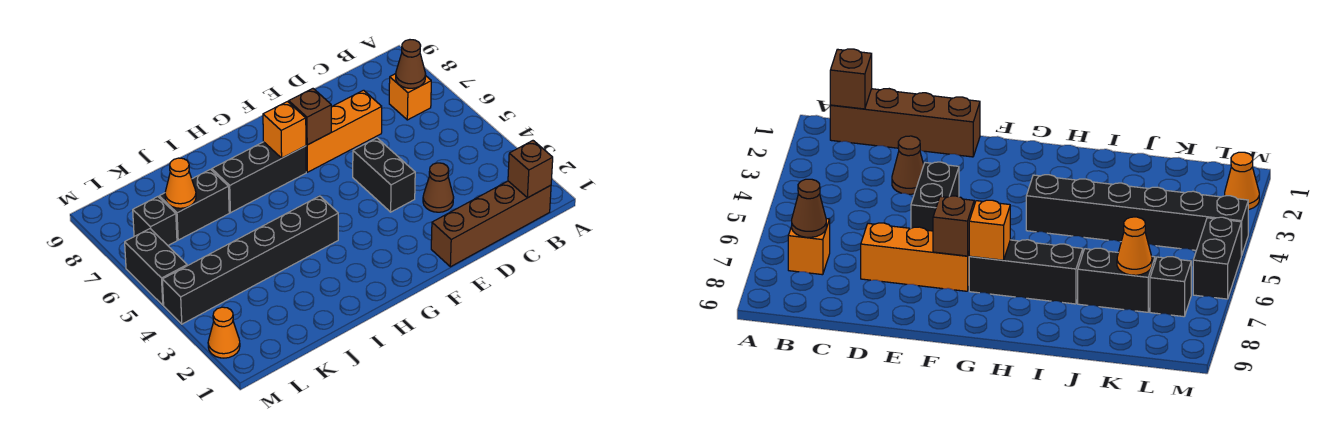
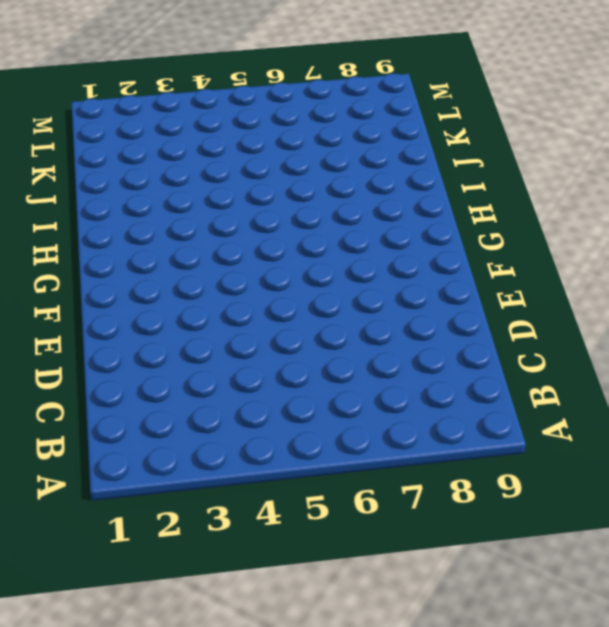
none -> brown 1x4 brick [431,181,551,267]
none -> orange 1x1 brick [389,74,431,120]
none -> brown 1x1 cone [423,163,454,212]

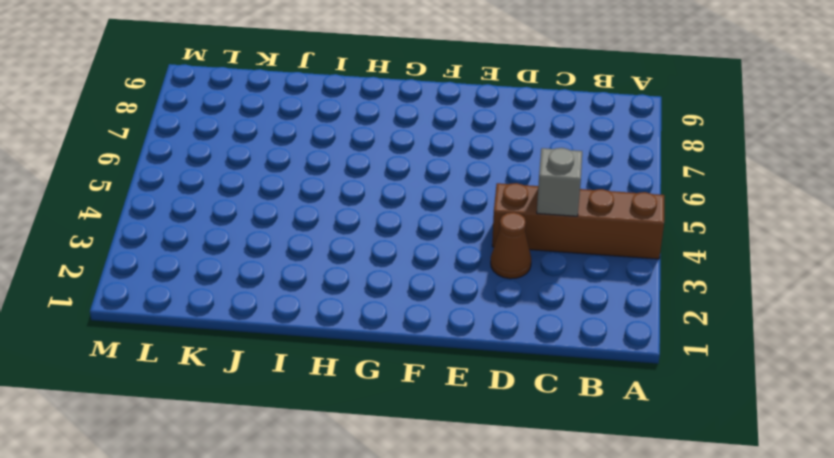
brown 1x4 brick [492,183,664,259] -> brown 1x4 brick moved to [431,181,551,267]
grey 1x1 brick [537,148,582,216] -> none
none -> orange 1x1 brick [389,74,431,120]
none -> orange 1x3 brick [306,90,382,172]
none -> black 1x2 brick [353,138,415,212]

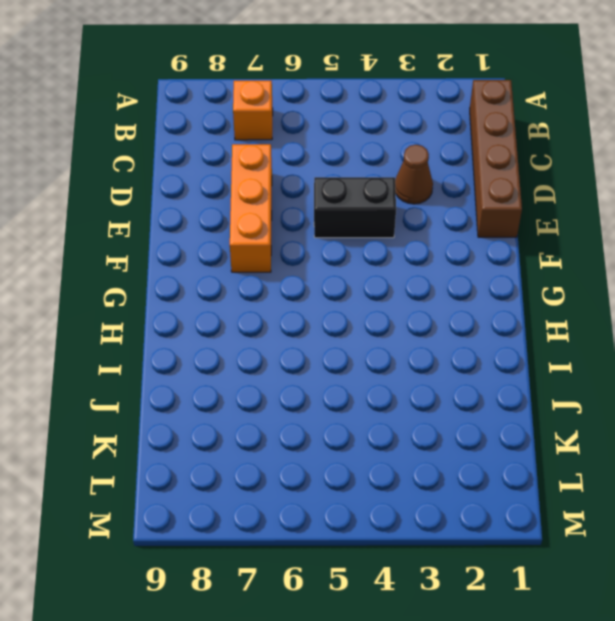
none -> black 1x3 brick [212,142,306,213]
none -> black 1x6 brick [162,196,338,324]
none -> black 1x2 brick [159,169,229,240]

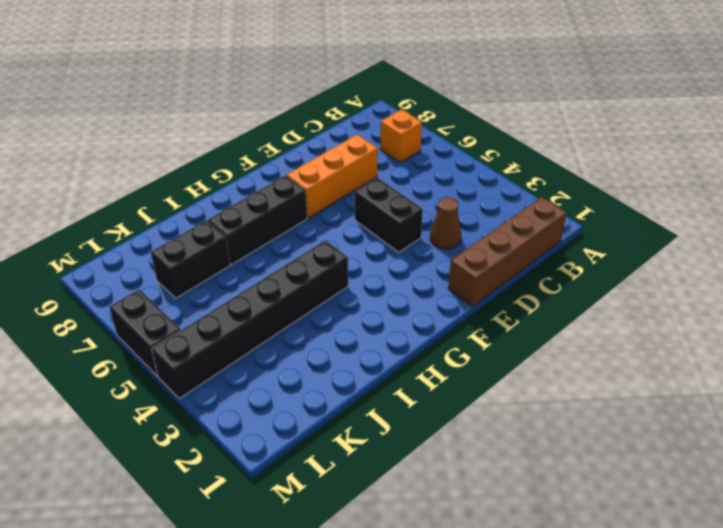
none -> black 1x1 brick [133,197,177,245]
none -> orange 1x1 cone [208,307,240,358]
none -> brown 1x1 brick [508,141,553,198]

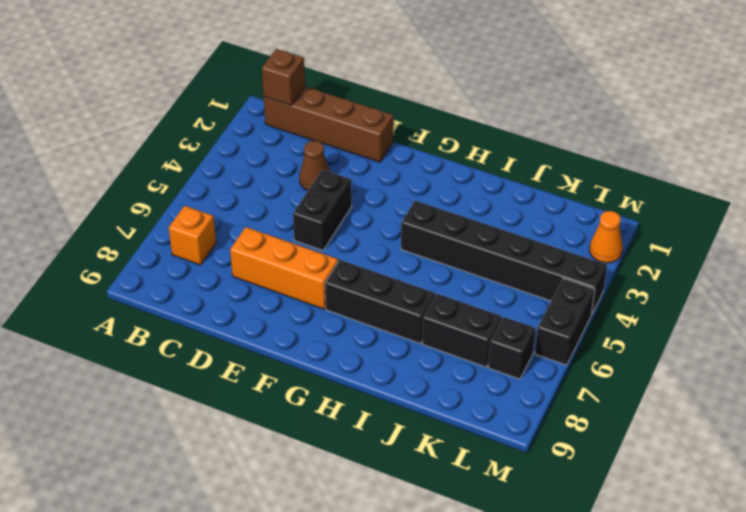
none -> brown 1x1 cone [396,40,426,88]
none -> brown 1x1 brick [289,89,331,145]
none -> orange 1x1 brick [263,102,306,158]

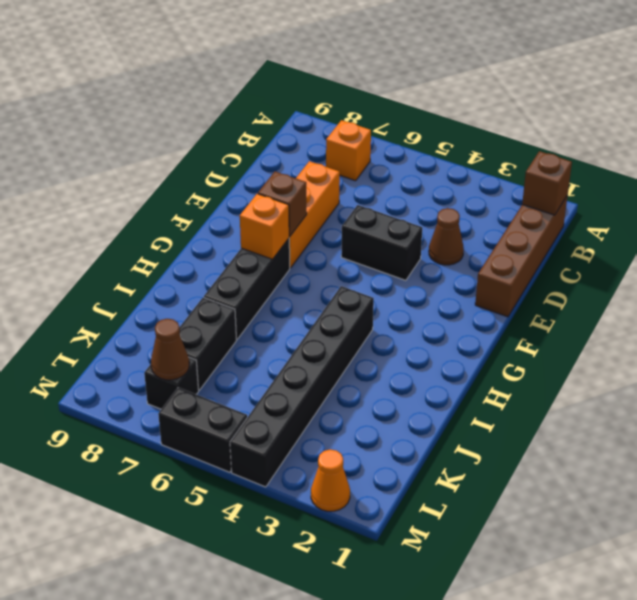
brown 1x1 cone [151,319,189,380] -> brown 1x1 cone moved to [396,40,426,88]
none -> orange 1x1 cone [165,158,196,208]

